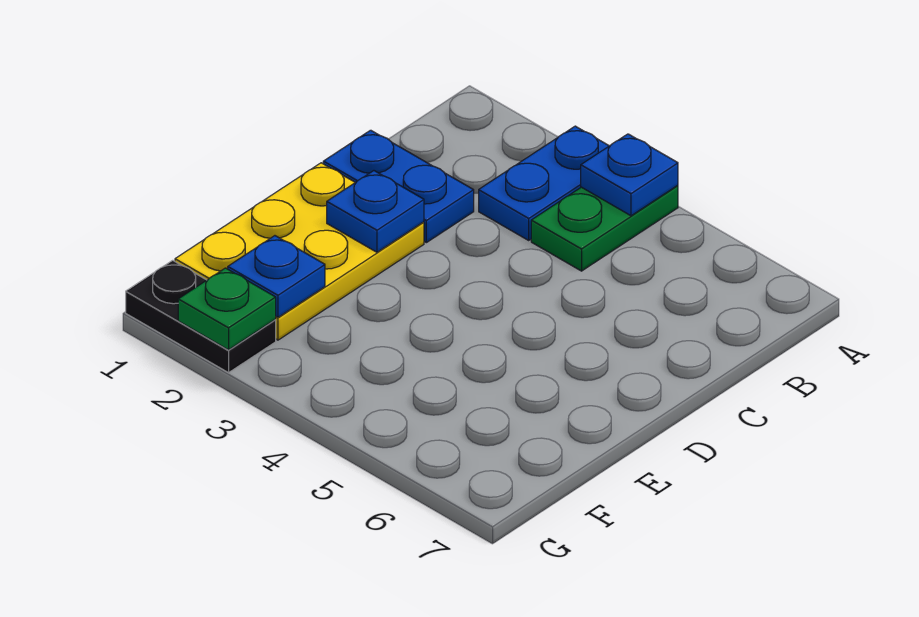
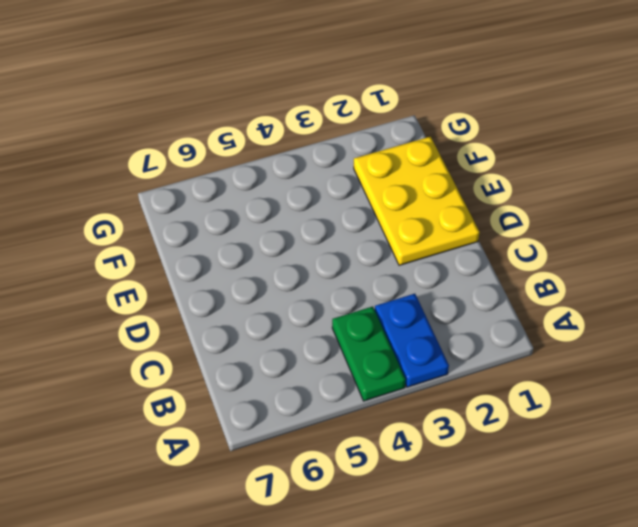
none -> blue 1x2 plate [323,130,474,243]
none -> black 1x2 plate [126,260,276,373]

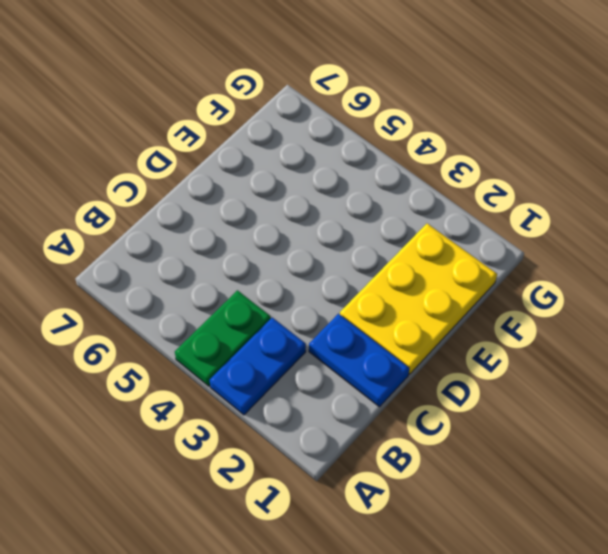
none -> black 1x2 plate [126,260,276,373]
none -> blue 1x1 plate [581,134,678,216]

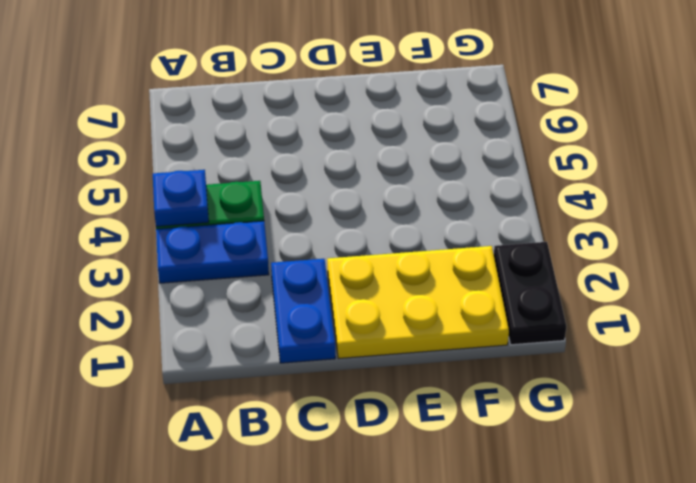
none -> blue 1x1 plate [327,171,424,252]
none -> blue 1x1 plate [228,236,325,317]

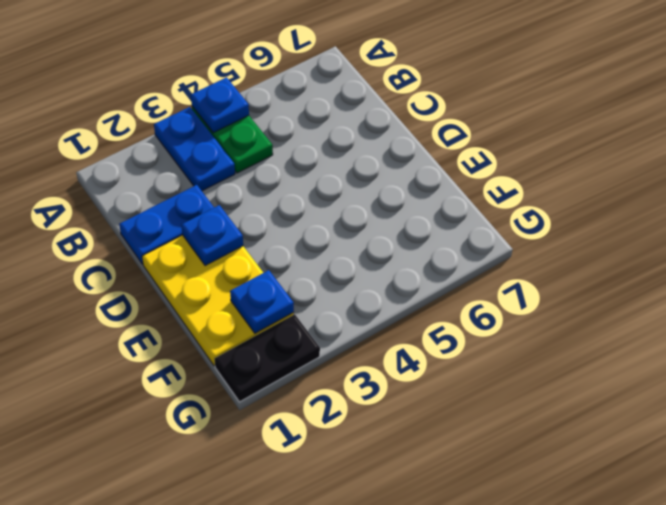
none -> green 1x1 plate [178,268,276,350]

